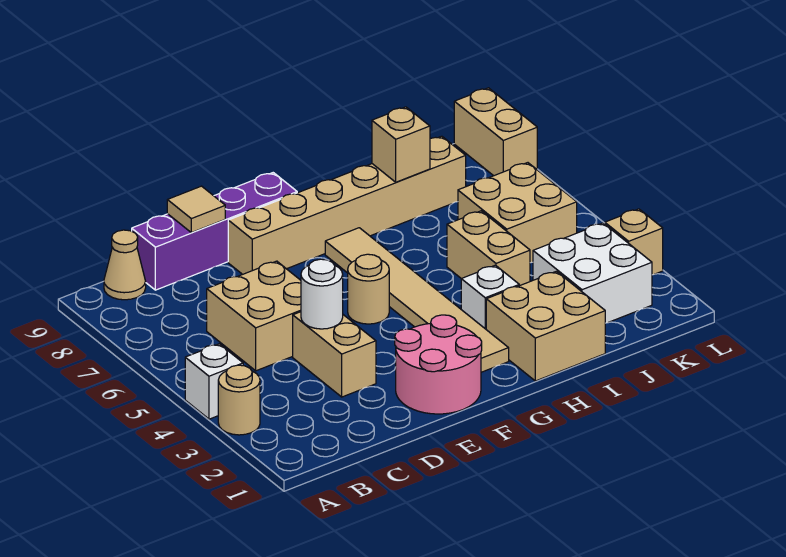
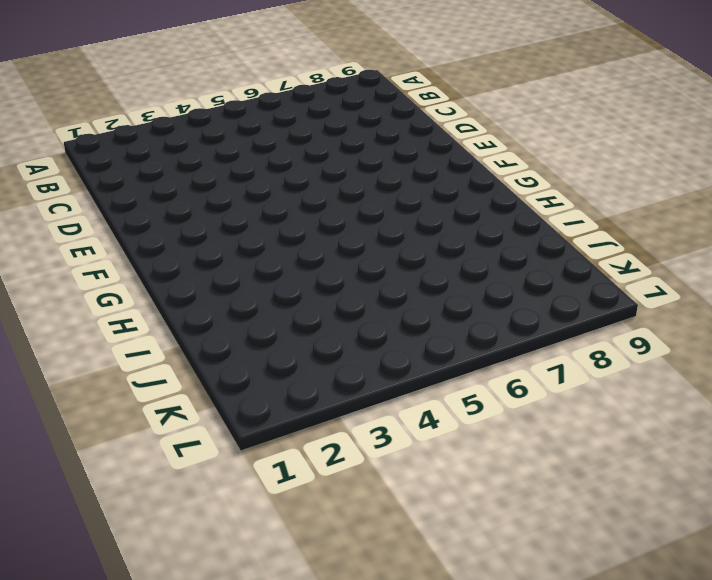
none -> tan 1x1 round brick [218,365,260,435]
none -> white 1x1 brick [185,344,243,419]
none -> tan 1x1 cone [104,230,146,300]

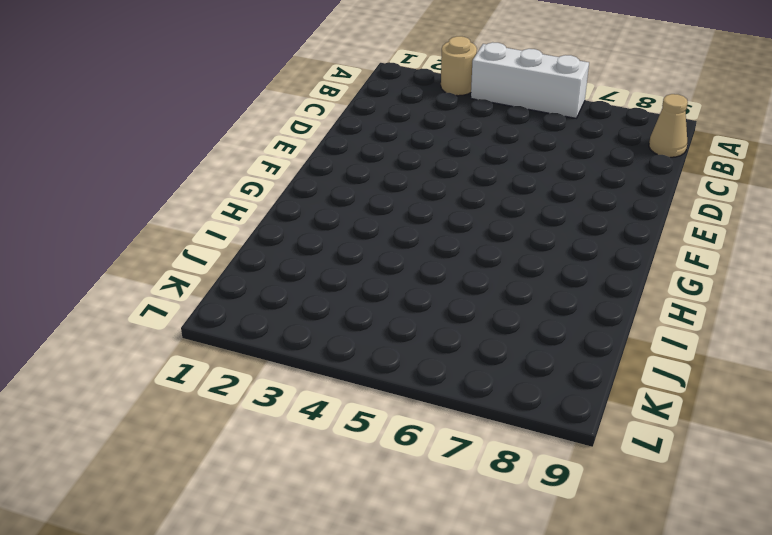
white 1x3 brick [471,42,589,118] -> white 1x1 brick [185,344,243,419]
none -> tan 2x2 brick [207,261,301,371]
none -> purple 1x4 brick [132,173,297,290]
none -> tan 1x2 brick [293,312,376,397]

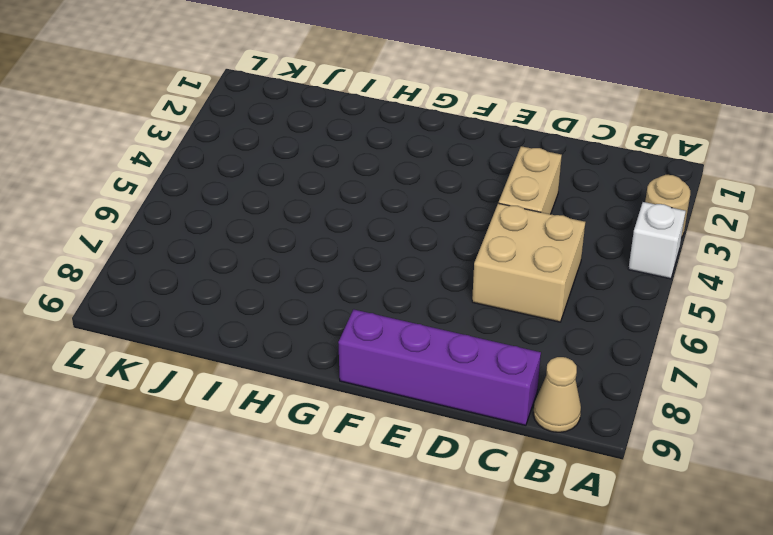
none -> pink 2x2 round brick [395,315,482,414]
none -> tan 1x6 brick [228,136,466,274]
none -> tan 1x1 round brick [348,254,389,324]

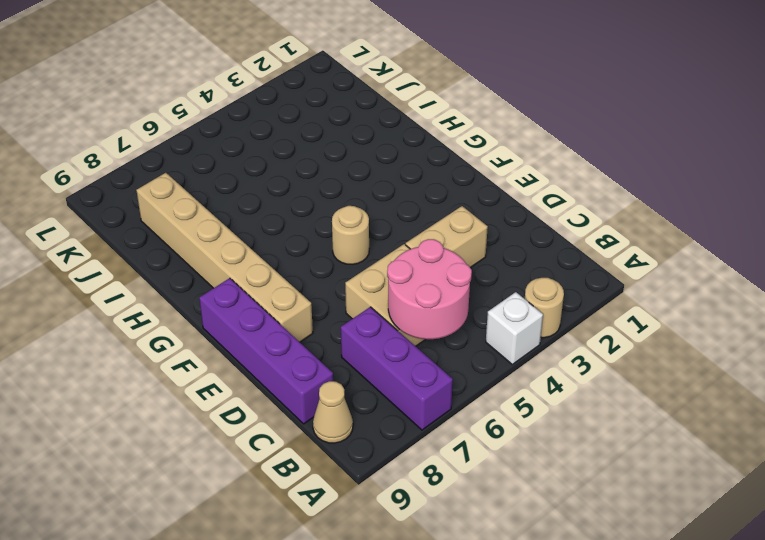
purple 1x3 brick [341,307,453,430] -> none
pink 2x2 round brick [387,239,472,339] -> pink 2x2 round brick moved to [395,315,482,414]
none -> tan 1x6 tile [325,228,509,372]
none -> tan 2x2 brick [486,271,605,381]
none -> white 1x1 brick [461,265,519,329]

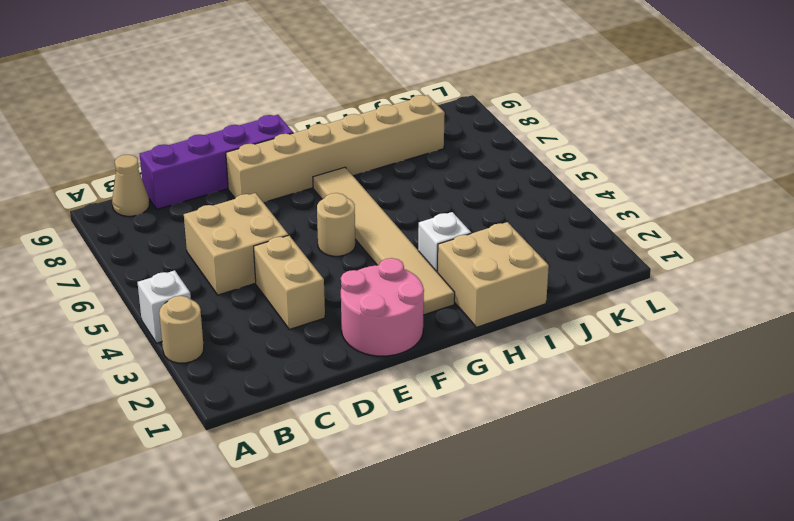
none -> tan 1x2 brick [447,211,530,286]
none -> white 2x2 brick [533,223,652,323]
none -> tan 2x2 brick [458,163,577,263]

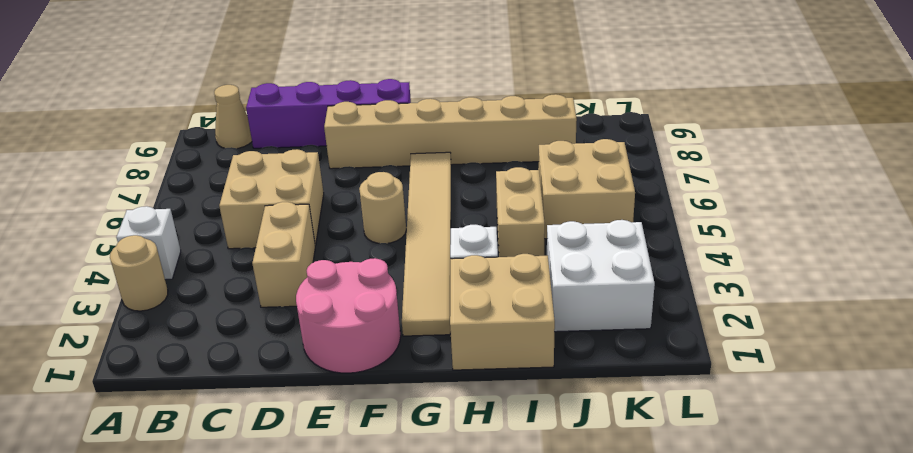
none -> tan 1x1 brick [605,209,663,275]
none -> tan 1x2 brick [454,88,537,176]
none -> white 1x1 round brick [301,259,343,329]

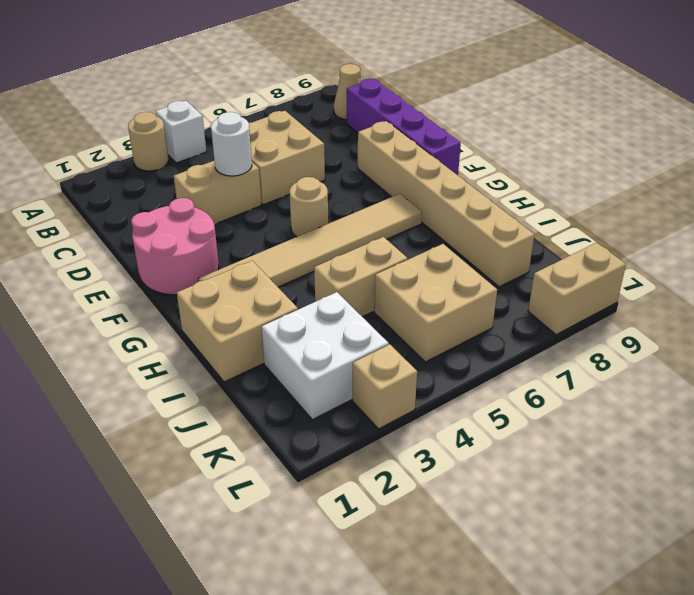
none -> white 1x1 brick [461,265,519,329]
none -> tan 1x1 tile [167,186,225,233]
none -> tan 1x1 brick [372,107,430,182]

